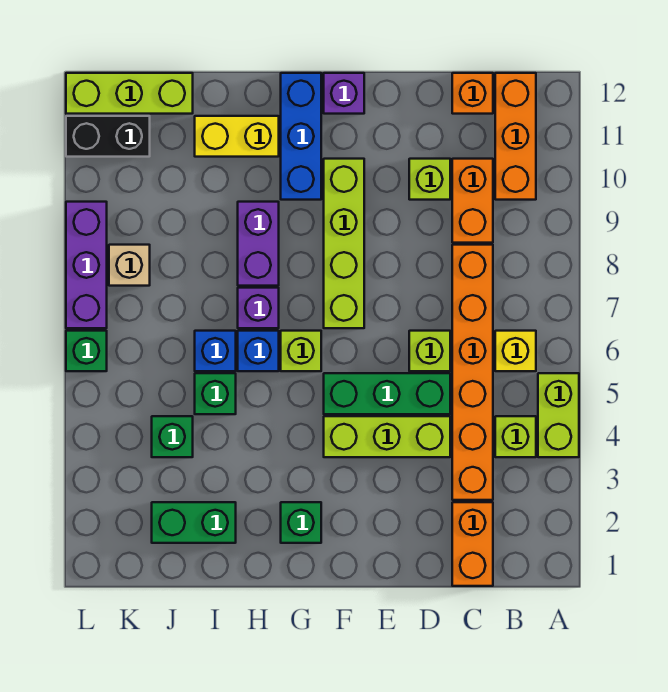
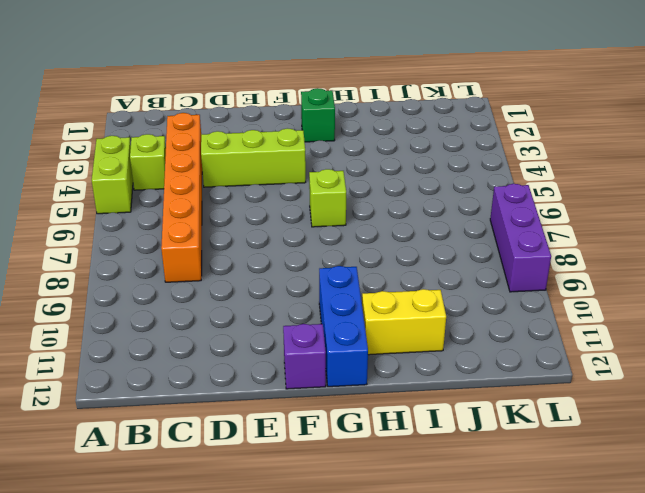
none -> yellow 1x1 brick [495,331,536,371]
none -> orange 1x3 brick [495,73,536,200]
none -> orange 1x2 brick [452,502,493,586]
none -> orange 1x2 brick [452,159,493,243]

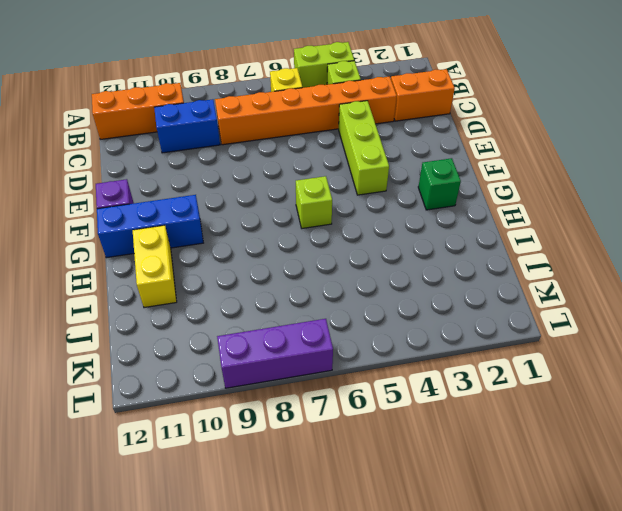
blue 1x2 brick [154,99,220,153] -> orange 1x2 brick [452,159,493,243]
none -> orange 1x1 brick [452,73,493,114]
none -> green 1x3 brick [324,373,450,414]
none -> lime 1x1 brick [409,331,450,371]
none -> lime 1x1 brick [409,159,450,200]

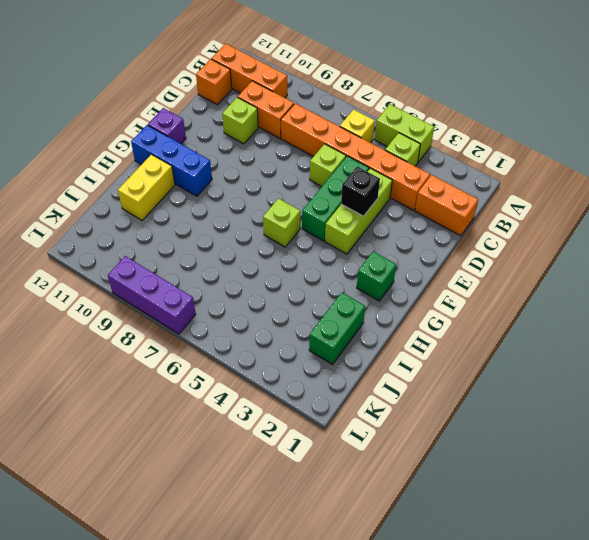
black 1x1 brick [341,166,380,216] -> none
none -> lime 1x4 brick [324,159,364,328]
none -> blue 1x1 brick [238,331,279,371]
none -> purple 1x1 brick [238,288,279,328]
none -> purple 1x2 brick [238,202,279,286]

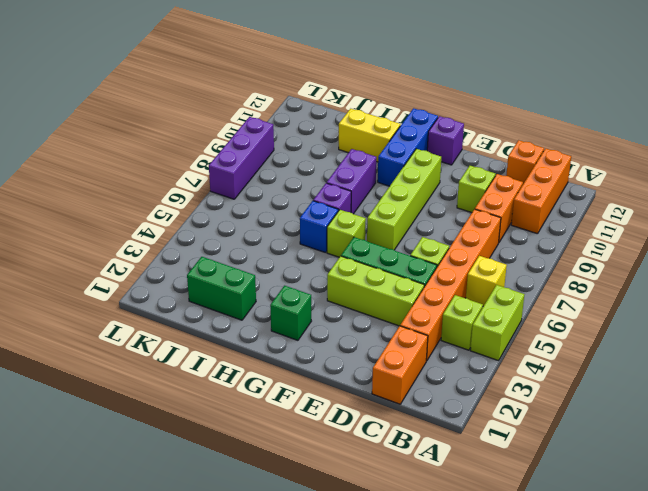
none -> green 1x1 brick [195,373,236,414]
none -> blue 1x1 brick [195,331,236,371]
none -> green 1x1 brick [152,416,193,457]
none -> lime 1x3 brick [66,73,193,114]

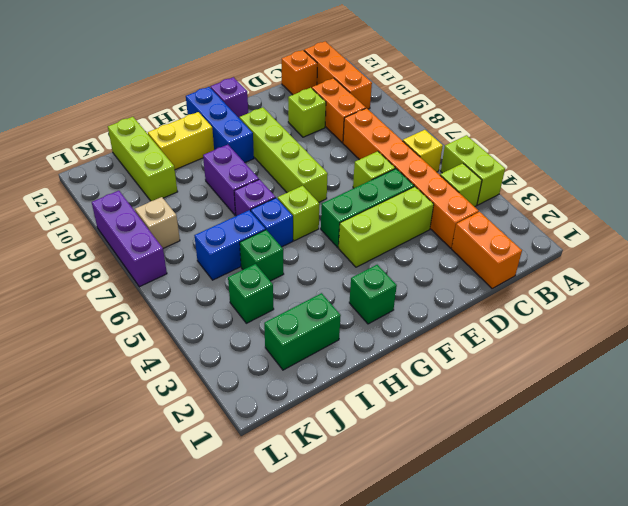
blue 1x2 brick [194,210,266,280] -> blue 1x1 brick [195,331,236,371]
lime 1x3 brick [108,117,178,201] -> lime 1x3 brick turned to [66,73,193,114]
none -> black 1x2 brick [66,116,150,157]
none -> green 1x1 brick [66,331,107,371]

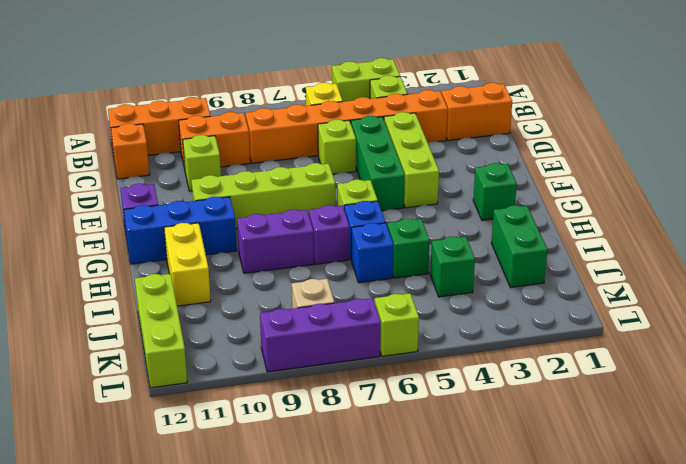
lime 1x1 brick [375,293,419,356] -> green 1x1 brick [66,331,107,371]
none -> black 1x2 brick [66,116,150,157]

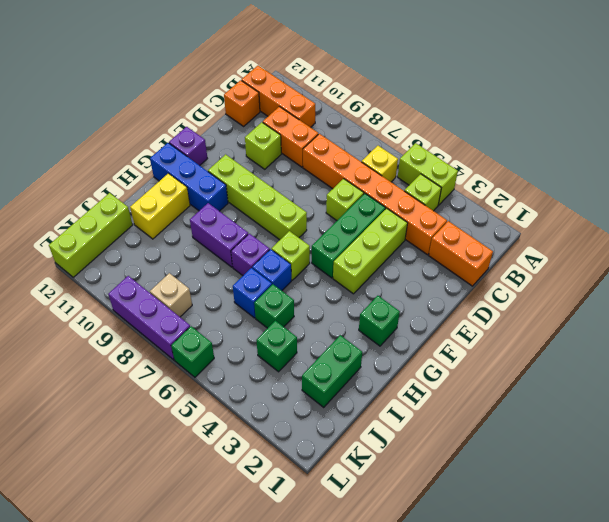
none -> black 1x2 brick [66,116,150,157]

